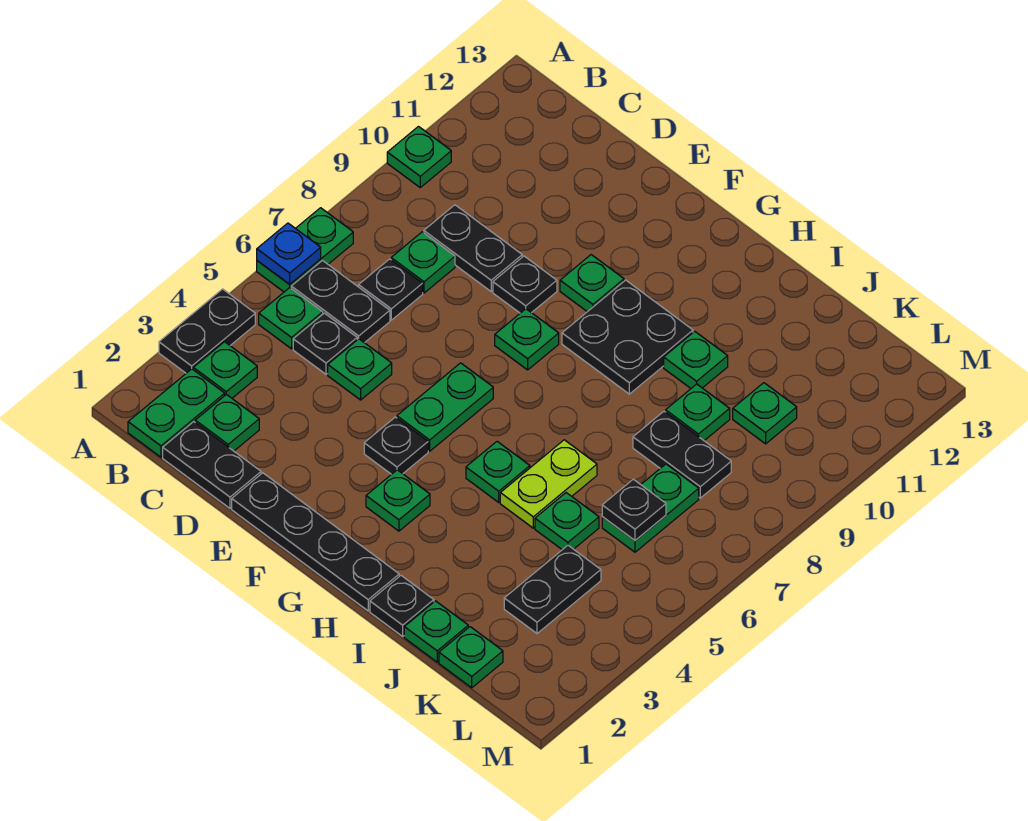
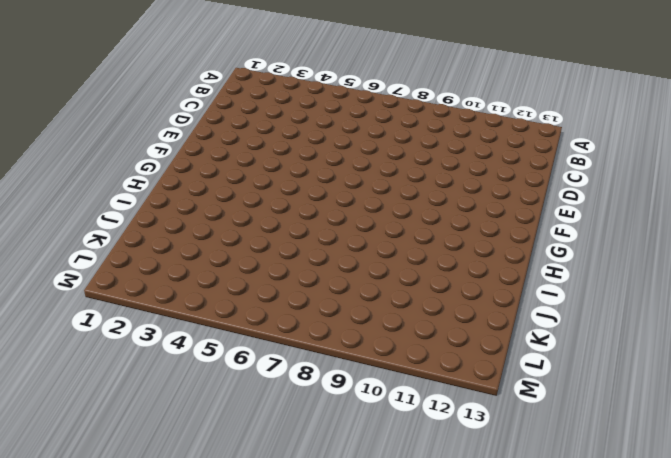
none -> black 1x2 plate [159,289,255,373]
none -> green 1x2 plate [257,208,353,292]
none -> green 1x1 plate [387,127,451,187]
none -> green 1x2 plate [128,369,225,457]

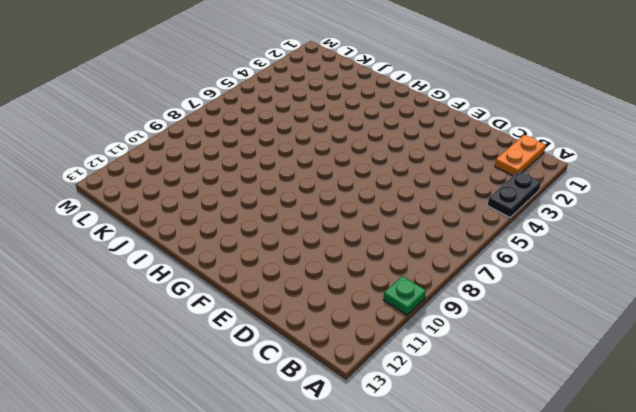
orange 1x2 plate [495,135,546,176] -> green 1x2 plate [128,369,225,457]
none -> green 1x2 plate [257,208,353,292]
none -> green 1x1 plate [193,342,257,398]
none -> green 1x1 plate [259,288,323,349]
none -> black 1x2 plate [291,261,390,343]

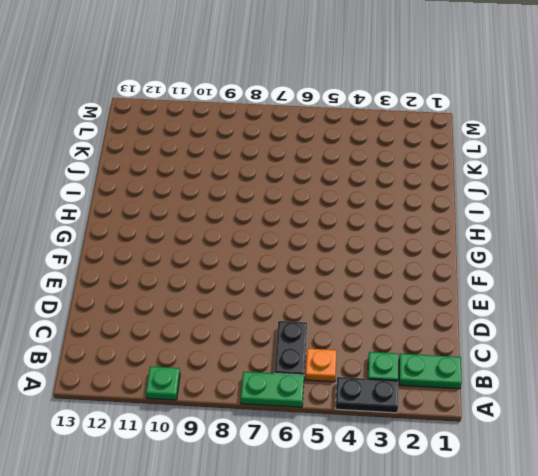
orange 1x1 plate [305,348,337,382] -> green 1x1 plate [259,288,323,349]
none -> black 1x2 plate [163,422,261,508]
none -> green 1x1 plate [195,394,259,451]
none -> black 1x1 plate [293,313,357,374]
none -> black 1x1 plate [359,259,423,320]

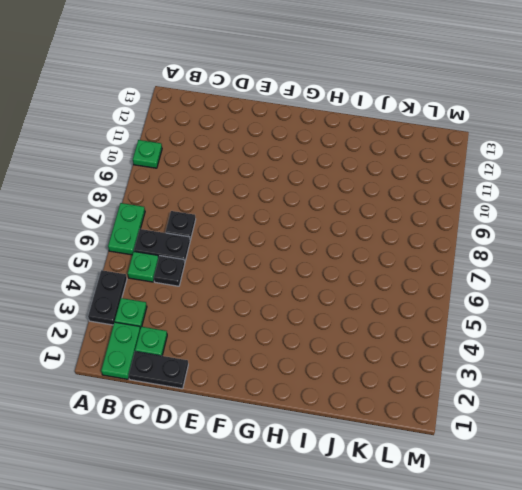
none -> green 1x1 plate [391,232,455,293]
none -> black 1x2 plate [424,205,522,291]
none -> green 1x1 plate [328,339,392,400]
none -> black 1x4 plate [232,473,399,611]

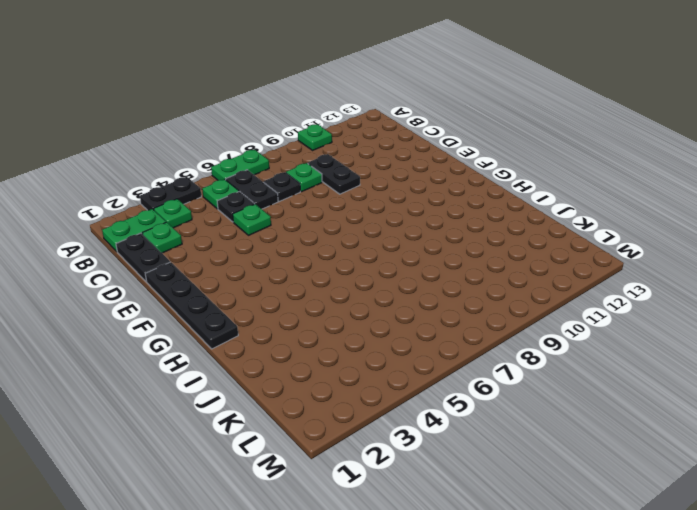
none -> black 1x1 plate [493,256,557,313]
none -> black 1x1 plate [364,417,428,474]
none -> green 1x2 plate [397,363,493,451]
none -> green 1x1 plate [495,309,559,370]

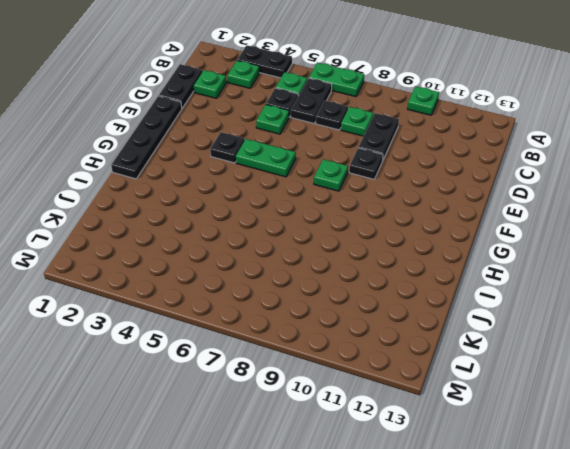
none -> green 1x2 plate [128,369,225,457]
none -> green 1x1 plate [560,255,624,312]
none -> green 1x1 plate [366,470,430,531]
none -> black 2x2 plate [562,280,693,394]

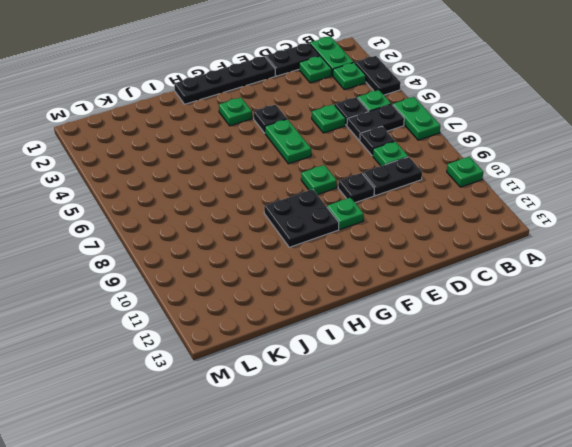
none -> green 1x1 plate [466,441,530,502]
none -> black 1x1 plate [370,576,434,636]
none -> lime 1x2 plate [500,440,597,528]
none -> green 1x1 plate [664,331,728,388]

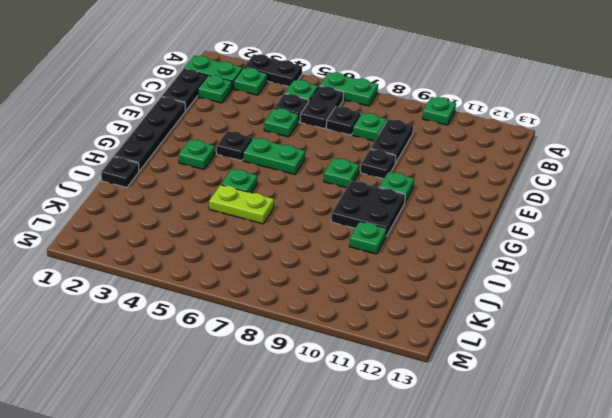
none -> green 1x1 plate [404,601,468,662]
none -> green 1x1 plate [535,493,599,550]
none -> black 1x2 plate [633,411,731,498]
none -> green 1x1 plate [666,384,730,441]

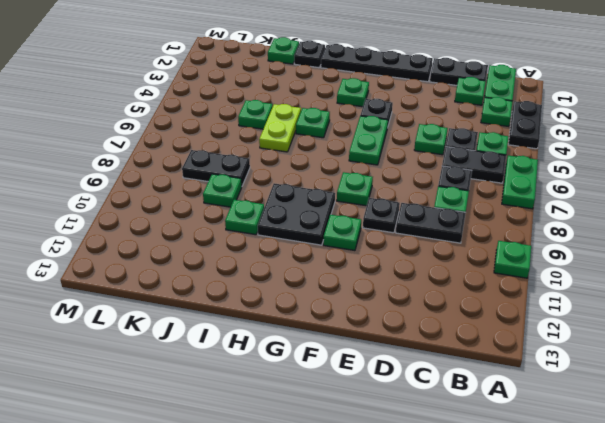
none -> green 1x1 plate [439,627,503,688]
none -> black 1x2 plate [504,545,601,634]
none -> green 1x2 plate [602,464,699,552]
none -> green 1x1 plate [733,383,797,444]

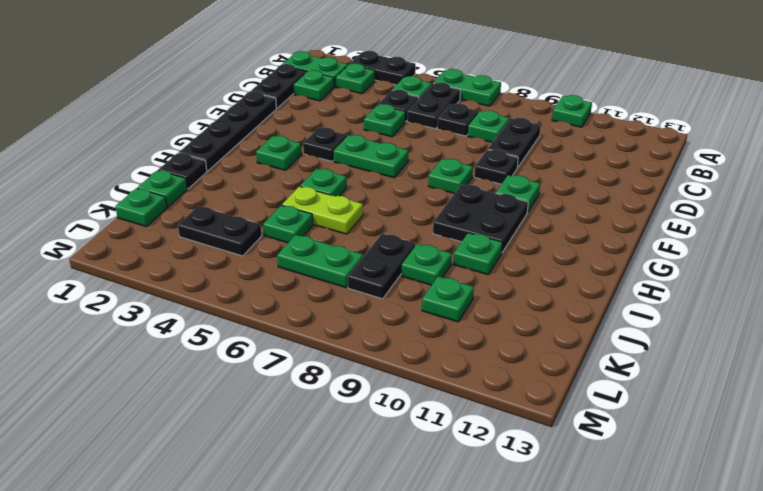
none -> blue 1x1 plate [257,223,321,284]
none -> black 1x1 plate [602,479,666,540]

